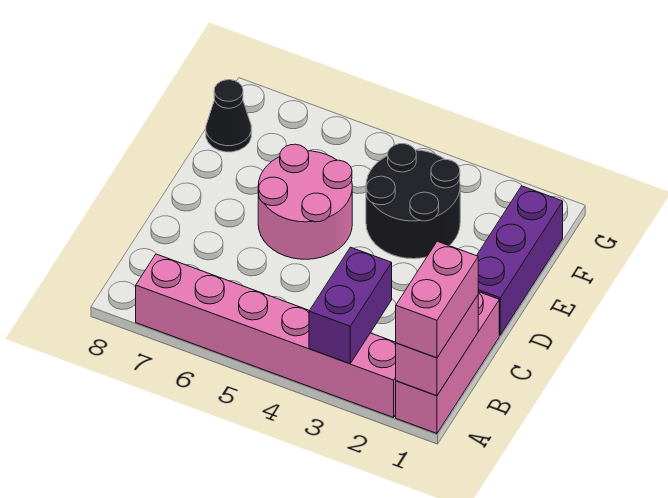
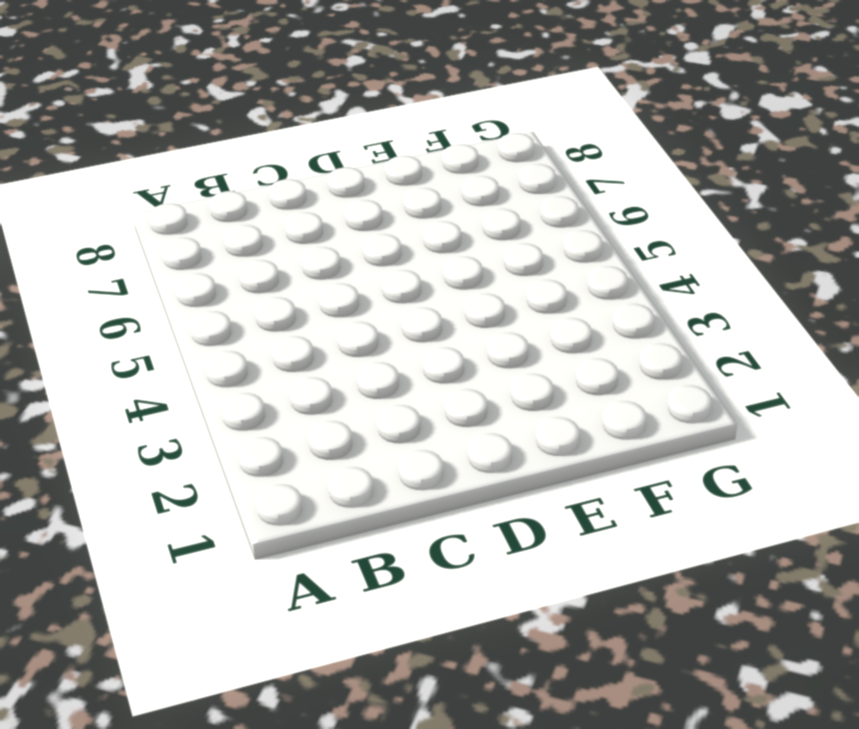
none -> pink 1x3 brick [396,292,499,433]
none -> pink 1x6 brick [136,254,396,417]

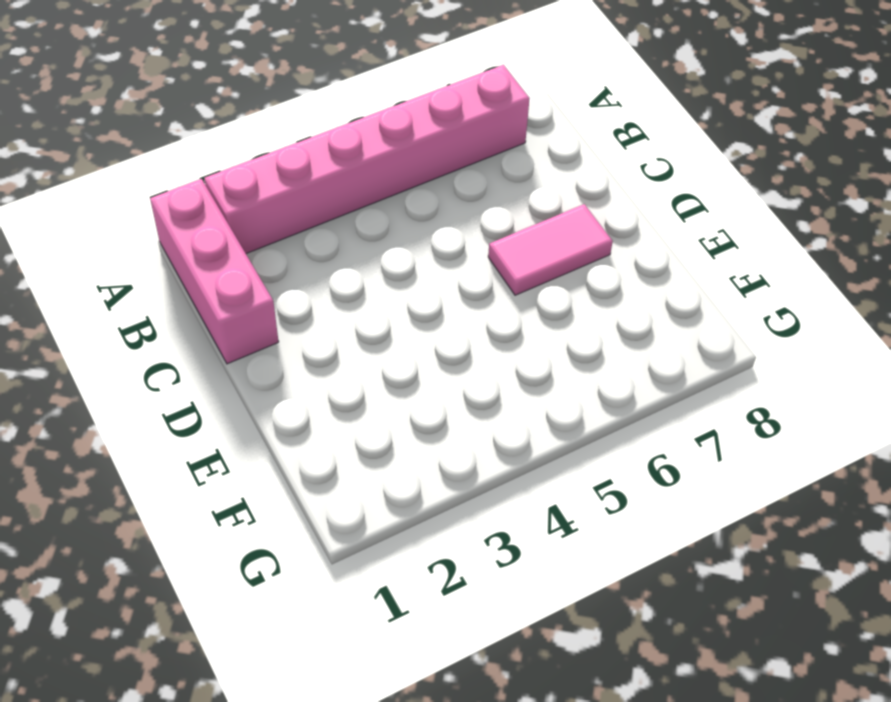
pink 1x2 tile [488,204,613,295] -> pink 2x2 round brick [258,144,352,259]
none -> purple 1x3 brick [477,186,563,335]
none -> black 2x2 round brick [366,144,460,259]

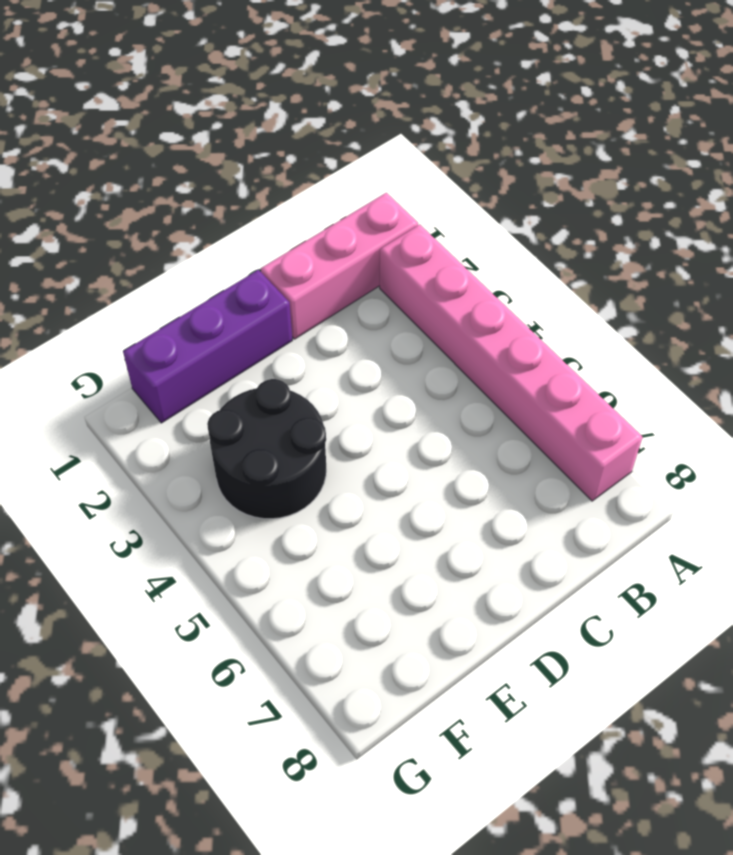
none -> pink 2x2 round brick [258,144,352,259]
none -> black 1x1 cone [206,80,251,152]

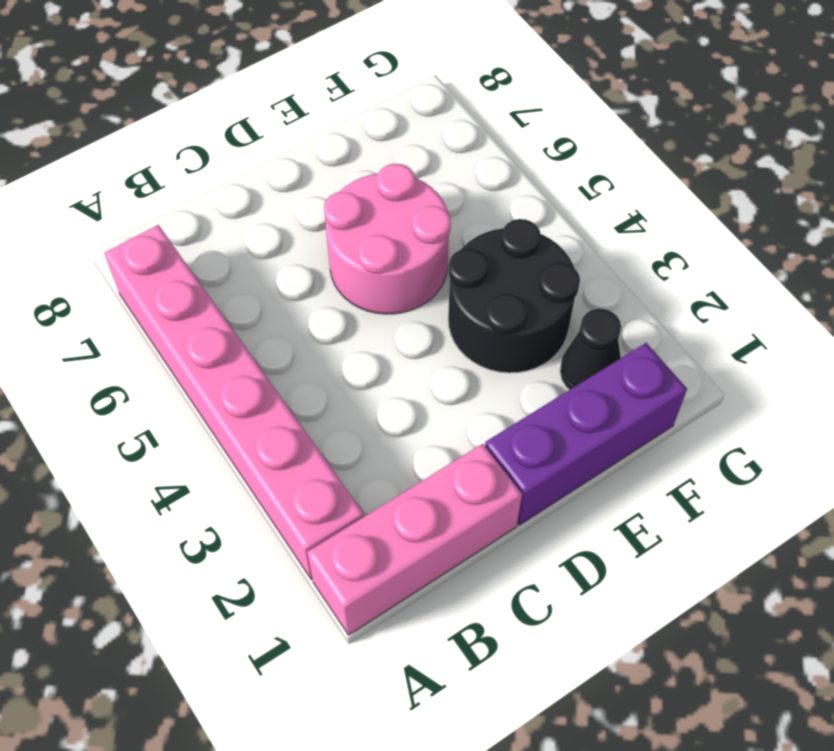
black 1x1 cone [560,309,621,390] -> black 1x1 cone moved to [206,80,251,152]
none -> pink 1x2 brick [396,295,478,396]
none -> purple 1x2 brick [309,247,392,364]

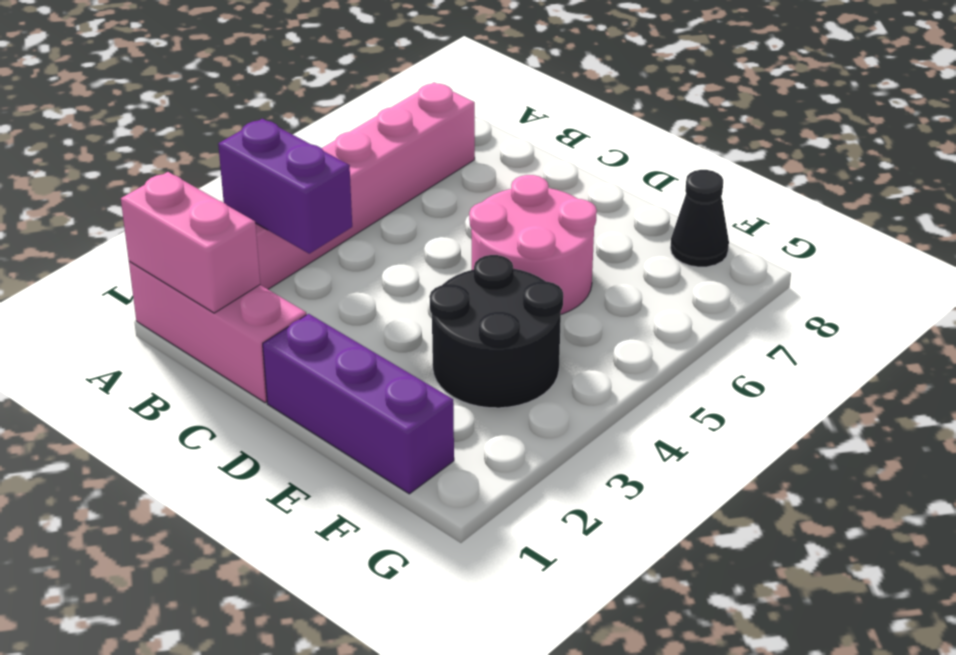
none -> pink 1x2 brick [396,241,478,358]

